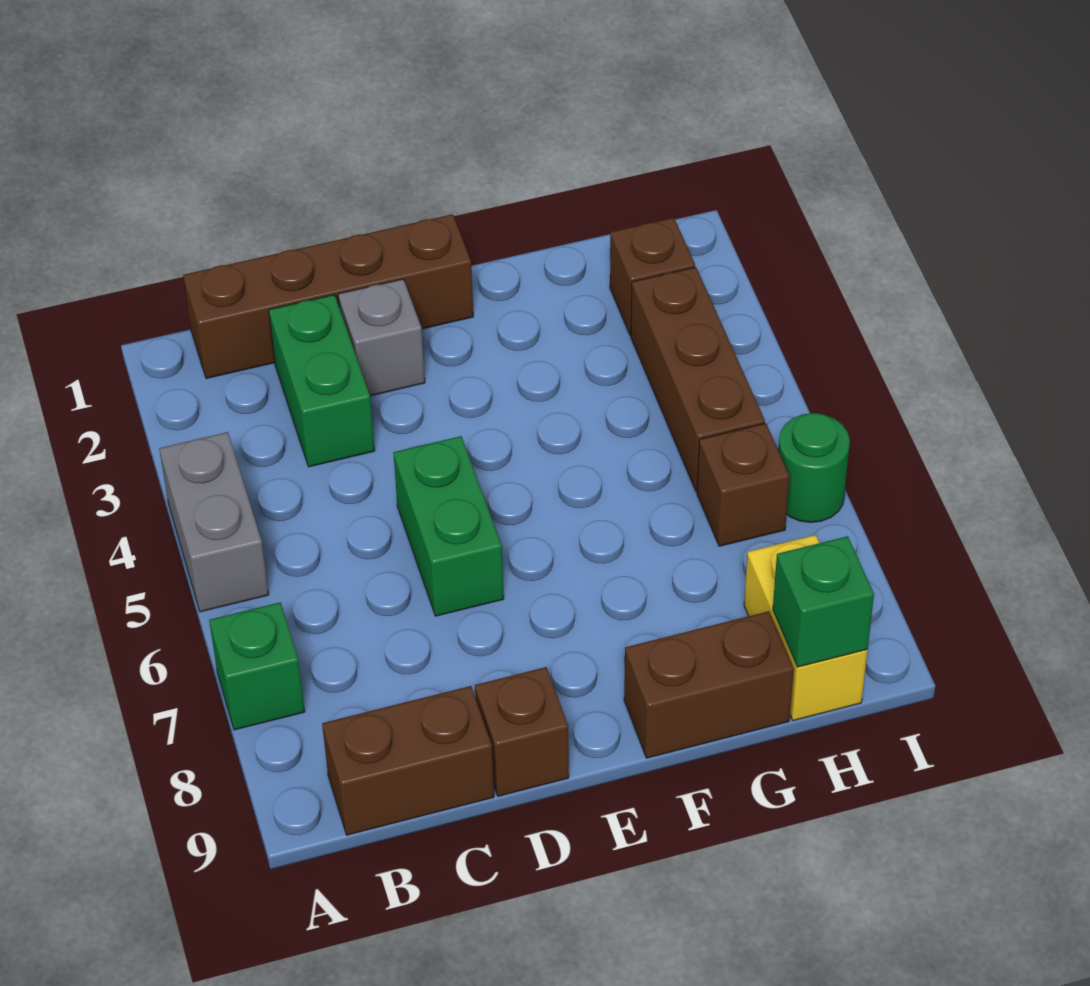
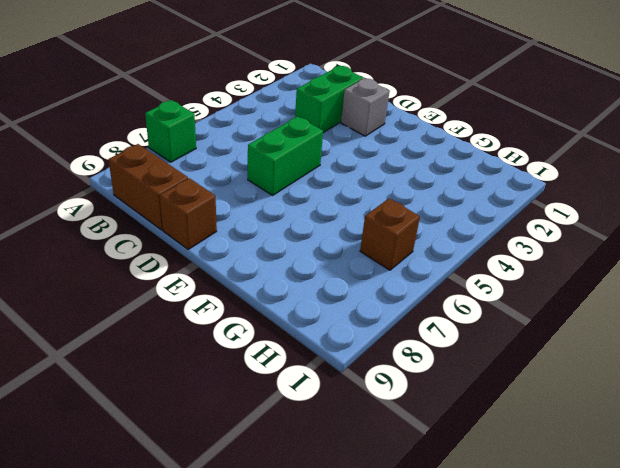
none -> grey 1x2 brick [159,432,269,612]
none -> brown 1x4 brick [183,214,473,379]
none -> brown 1x2 brick [624,611,794,758]

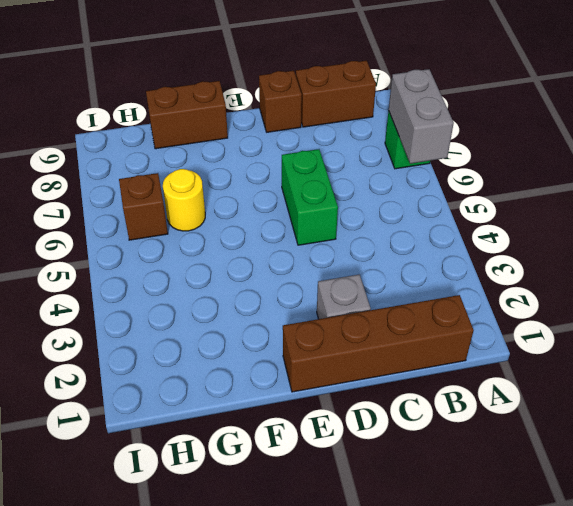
grey 1x2 brick [389,69,454,164] -> grey 1x2 brick moved to [159,432,269,612]
yellow 1x1 round brick [163,169,205,231] -> none
none -> green 1x2 brick [269,295,375,467]
none -> brown 1x1 brick [610,218,695,335]
none -> brown 1x3 brick [631,267,765,491]

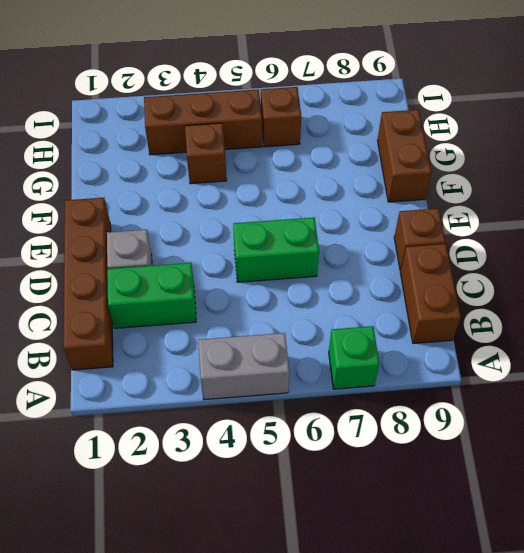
brown 1x1 brick [185,123,227,184] -> brown 1x1 brick moved to [610,218,695,335]
none -> yellow 1x2 brick [744,535,868,721]
none -> green 1x1 round brick [778,413,850,522]
none -> green 1x1 brick [773,536,874,667]

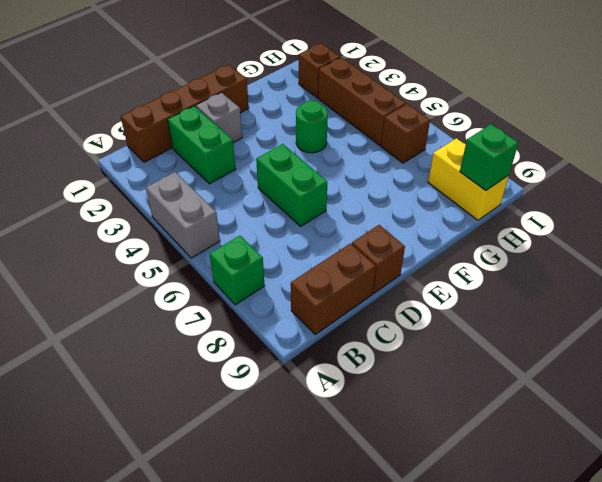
green 1x1 round brick [296,100,328,153] -> green 1x1 round brick moved to [778,413,850,522]
none -> brown 1x2 brick [624,611,794,758]

